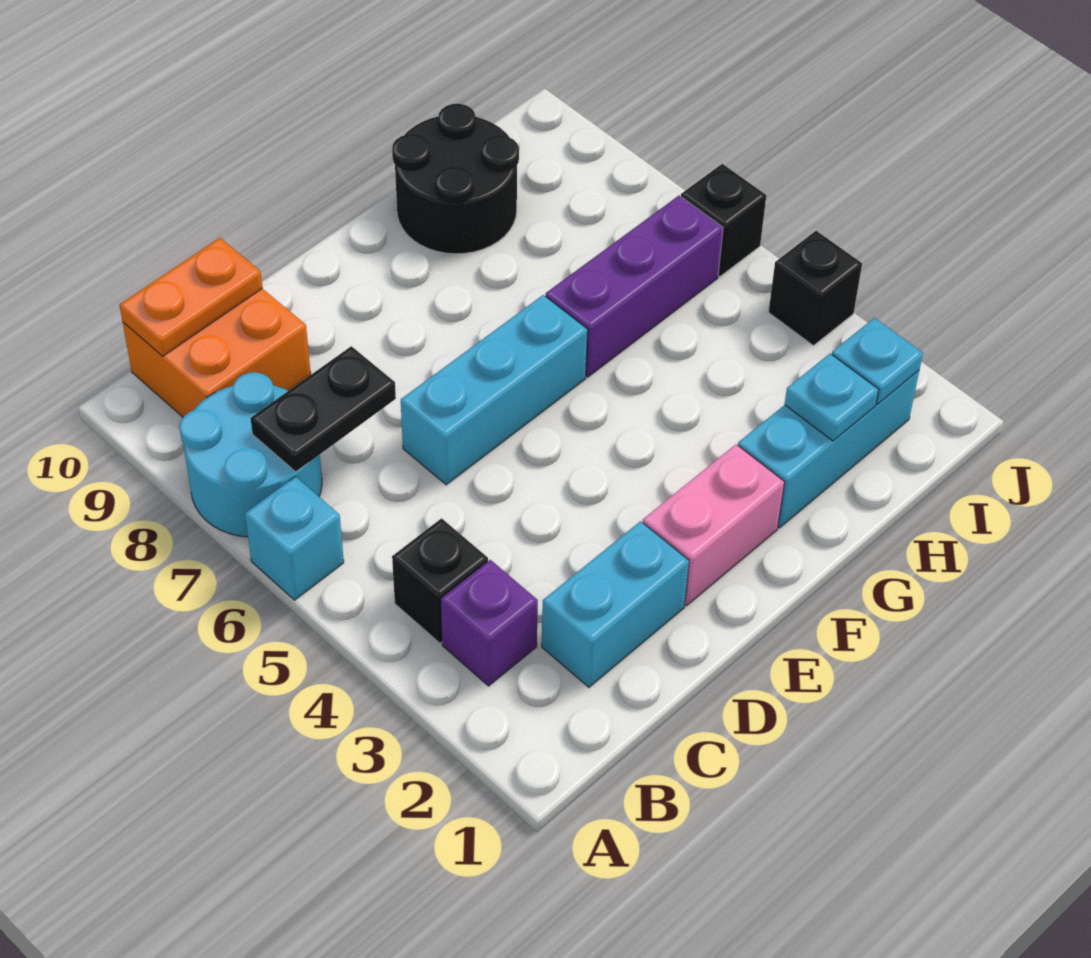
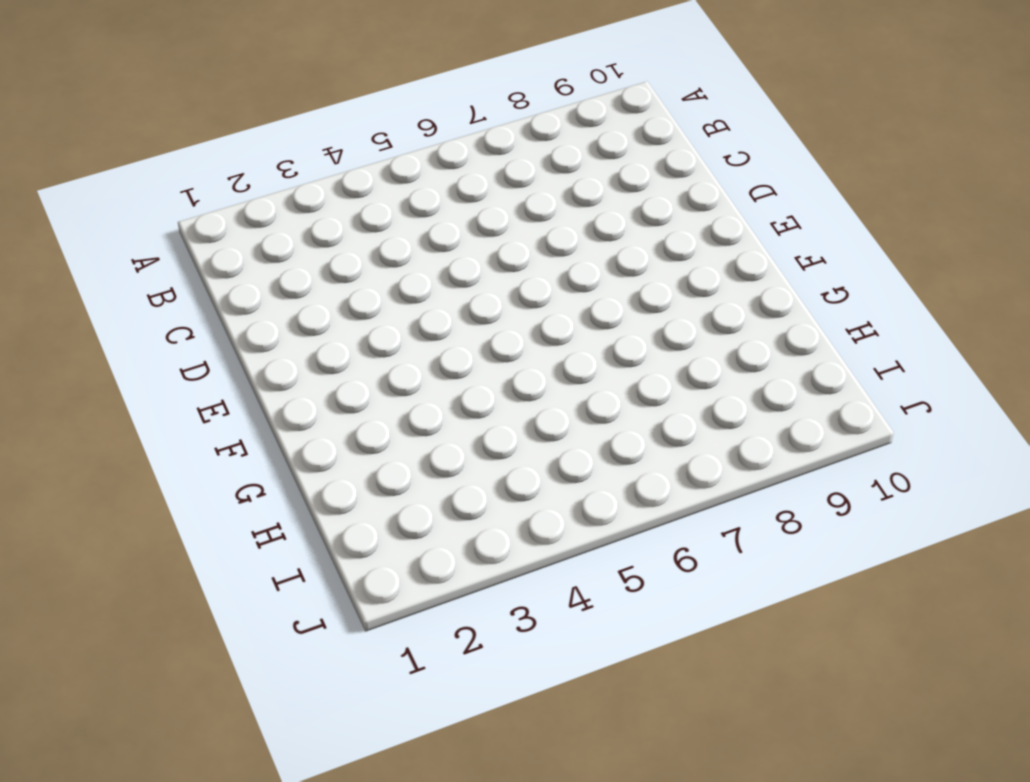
none -> cyan 1x1 brick [245,477,344,600]
none -> cyan 2x2 round brick [179,372,322,537]
none -> purple 1x1 brick [441,560,538,686]

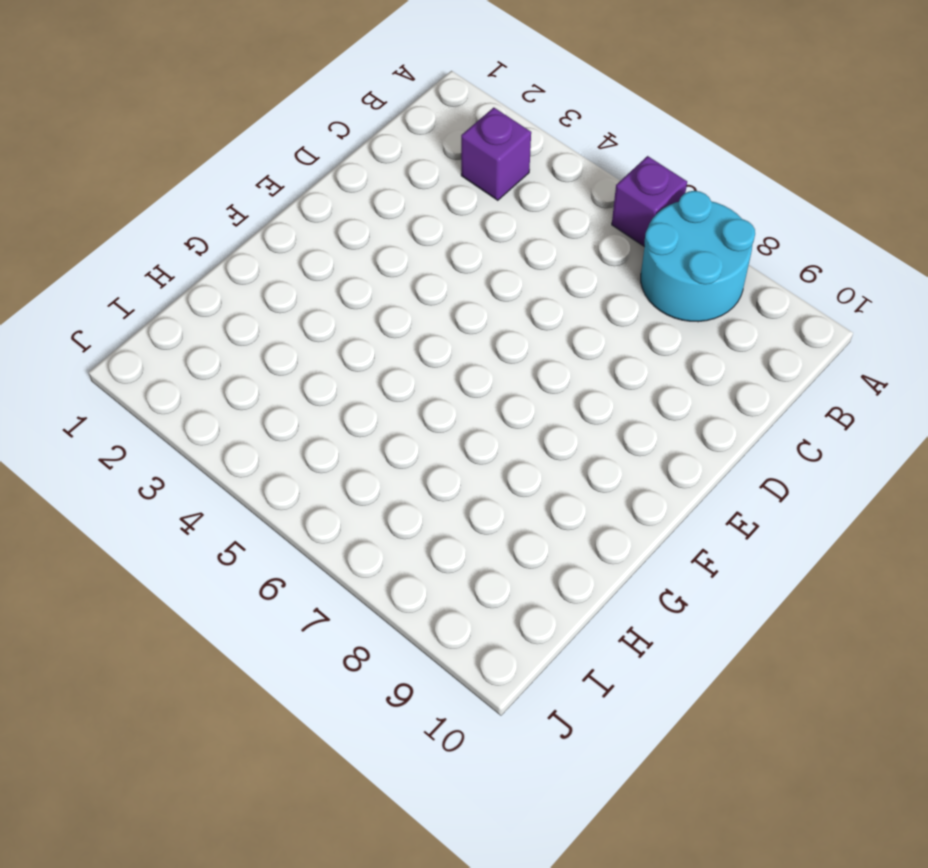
purple 1x1 brick [612,156,687,247] -> cyan 1x1 brick [245,477,344,600]
none -> black 1x1 brick [392,518,488,643]
none -> orange 2x2 brick [123,289,311,417]
none -> cyan 1x2 brick [542,521,689,687]

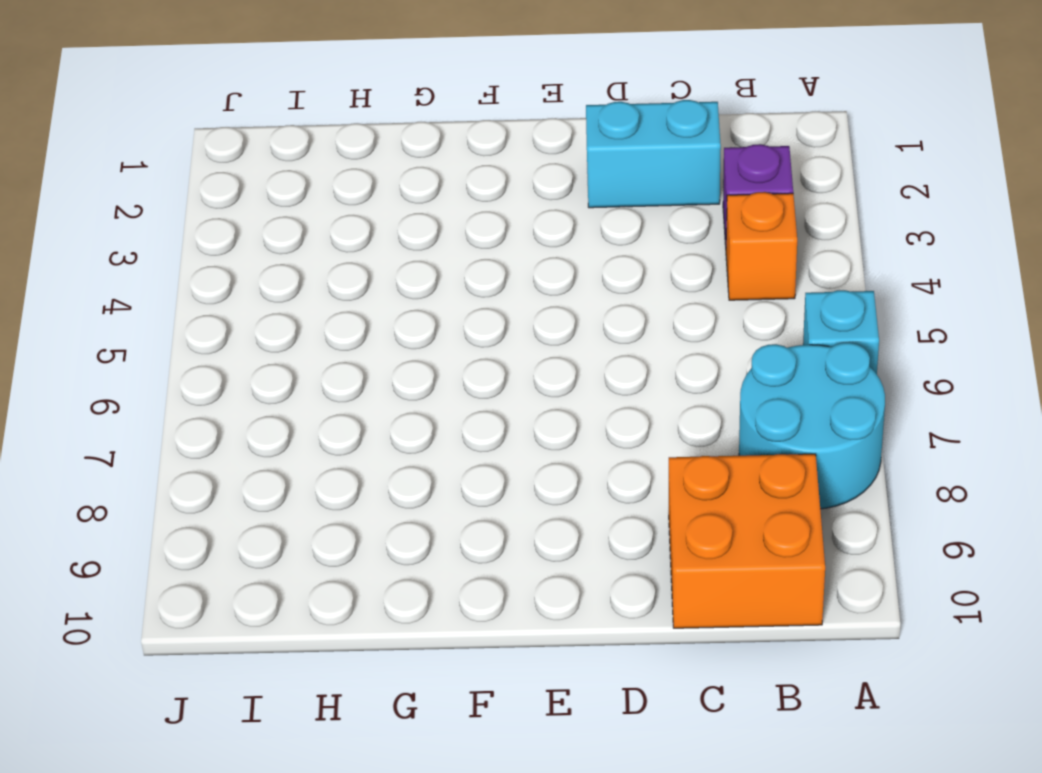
orange 1x1 brick [726,192,797,300] -> black 1x1 brick [392,518,488,643]
none -> cyan 1x3 brick [401,295,588,485]
none -> pink 1x2 brick [643,444,785,606]
none -> cyan 1x3 brick [738,371,919,528]

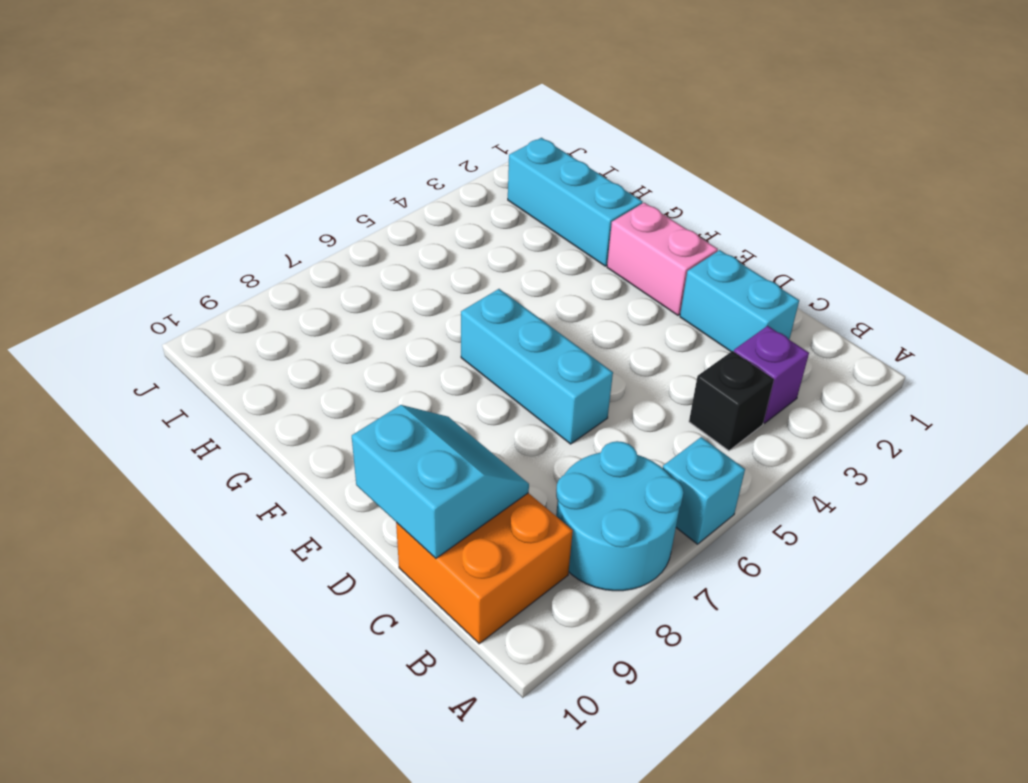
cyan 2x2 slope [352,405,529,558] -> orange 1x2 plate [119,238,262,356]
none -> purple 1x3 brick [546,196,723,377]
none -> black 2x2 round brick [392,104,519,254]
none -> black 1x1 brick [769,231,862,346]

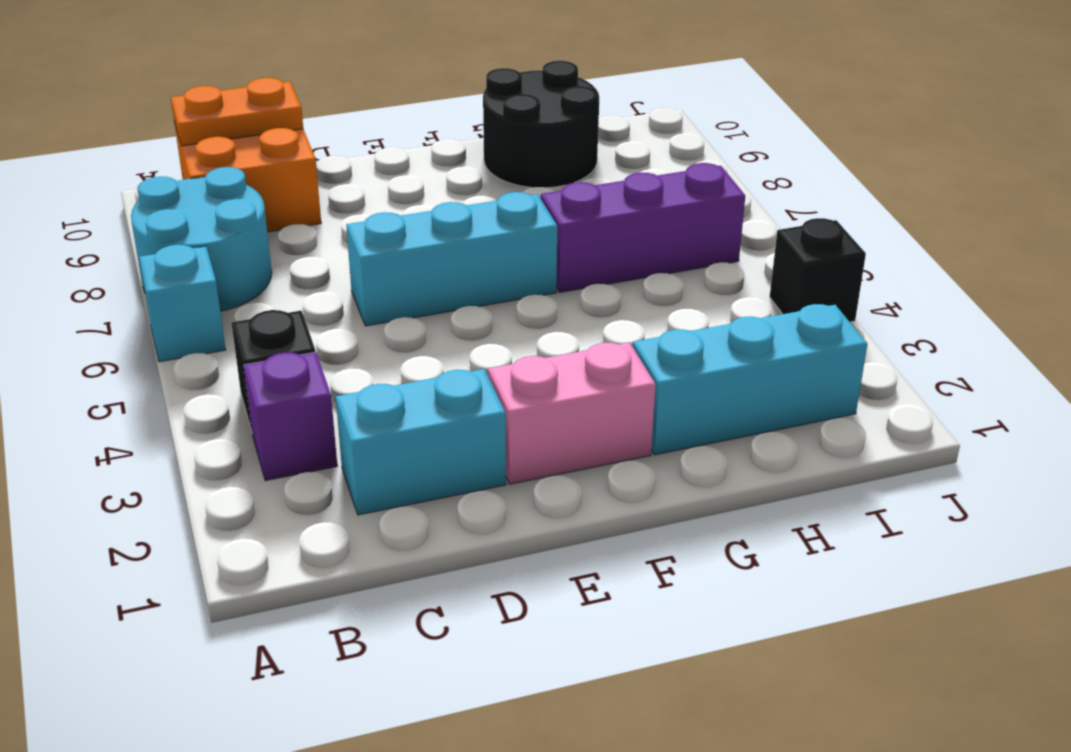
none -> black 1x1 brick [681,164,766,276]
none -> black 1x2 plate [250,346,396,472]
none -> cyan 1x1 plate [785,354,879,441]

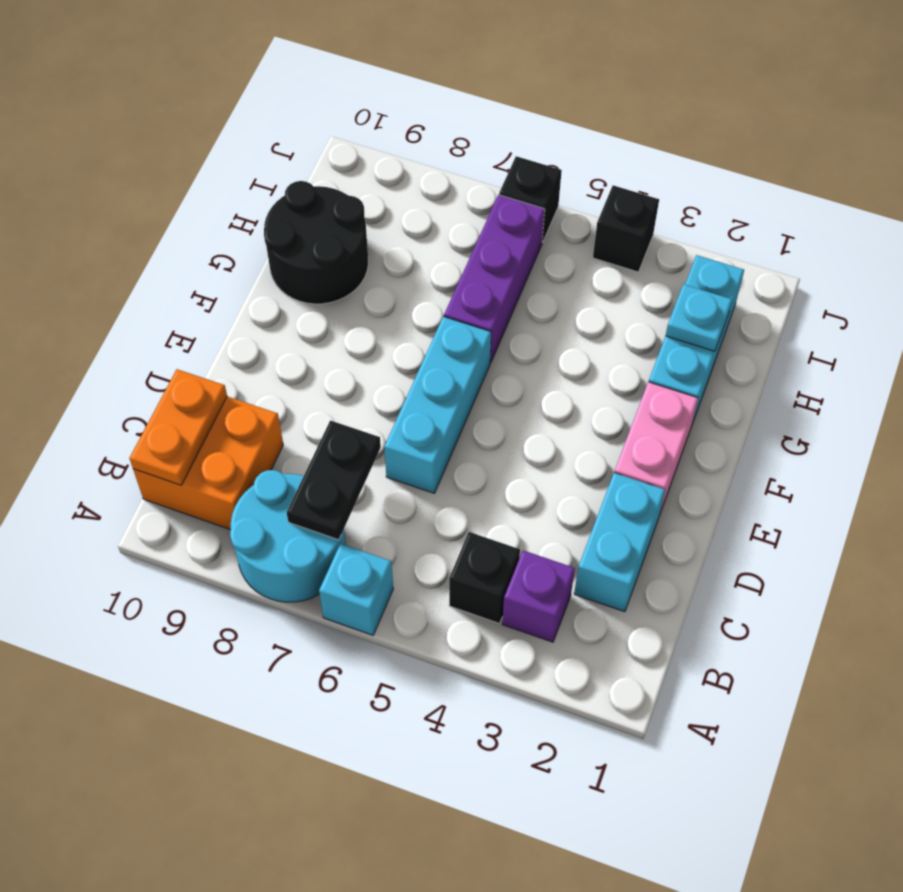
none -> cyan 1x1 plate [832,318,923,404]

